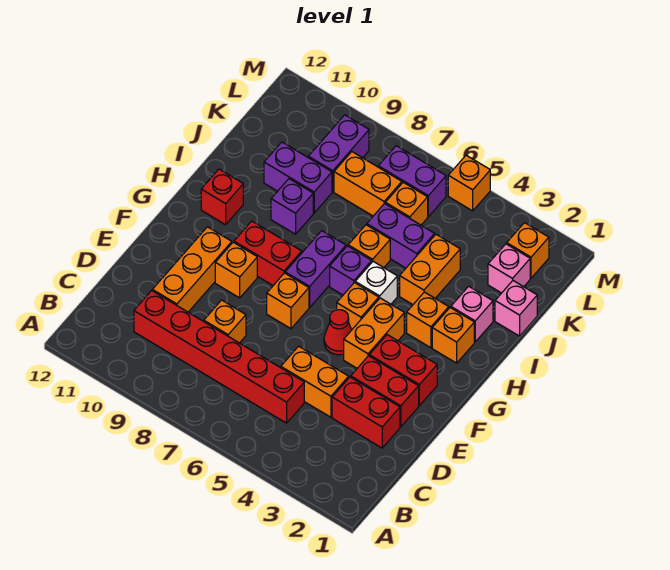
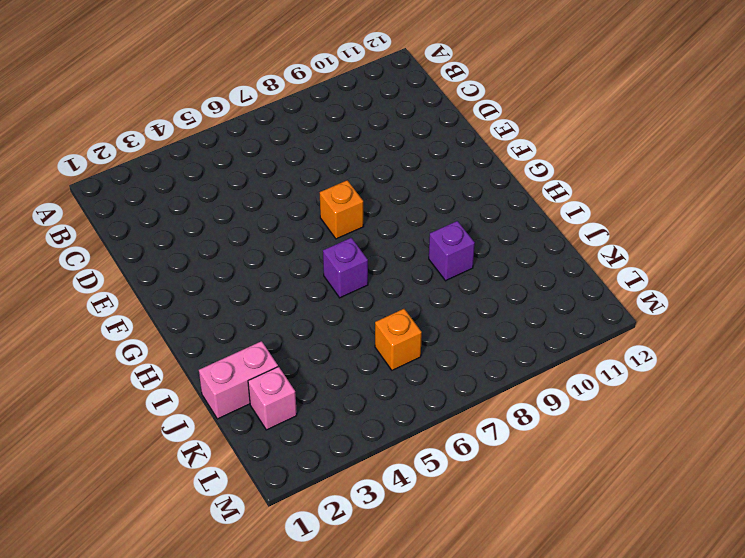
pink 1x2 brick [199,341,278,419] -> pink 1x1 brick [495,281,537,336]
none -> red 1x6 brick [134,291,304,423]
none -> red 1x2 brick [332,377,400,448]
none -> orange 1x2 brick [281,346,349,417]
none -> orange 1x1 brick [204,300,246,343]

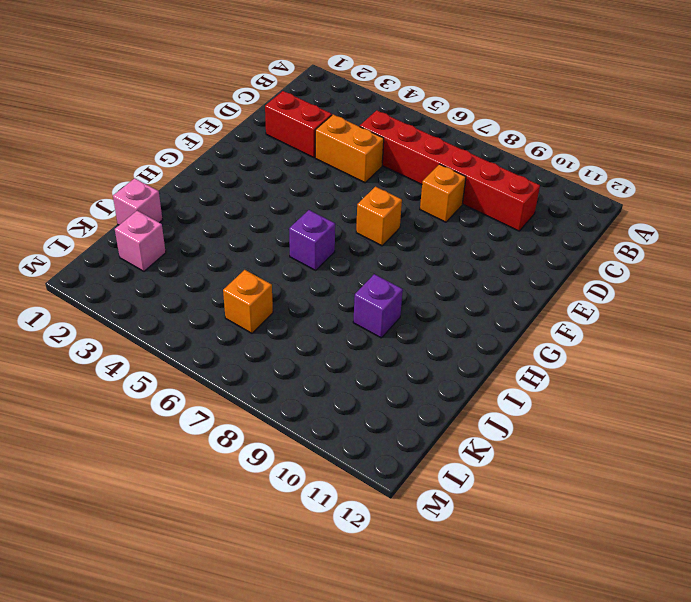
none -> orange 1x3 brick [152,227,232,312]
none -> red 1x2 brick [351,356,419,427]
none -> red 1x2 brick [369,335,437,406]
none -> orange 1x2 brick [344,298,404,368]

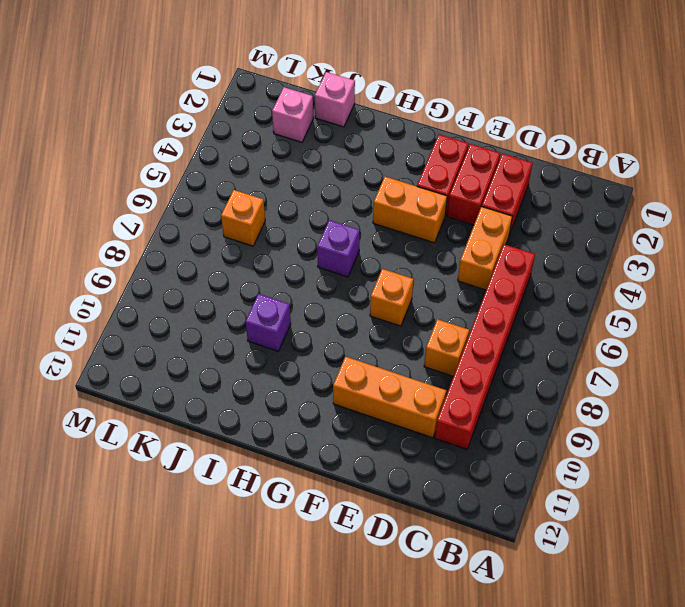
none -> red 1x1 cone [324,310,351,355]
none -> orange 1x1 brick [215,242,257,298]
none -> orange 1x1 brick [337,283,379,330]
none -> purple 1x2 brick [285,231,346,307]

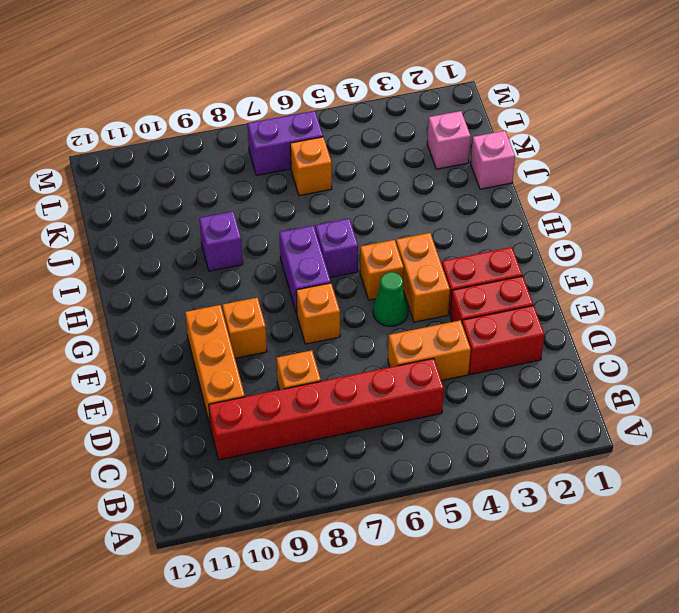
green 1x1 cone [373,272,408,326] -> red 1x1 cone [324,310,351,355]
none -> red 1x2 brick [234,221,302,285]
none -> orange 1x1 brick [432,308,474,363]
none -> orange 1x1 brick [407,292,449,348]
none -> white 1x1 brick [355,262,397,304]

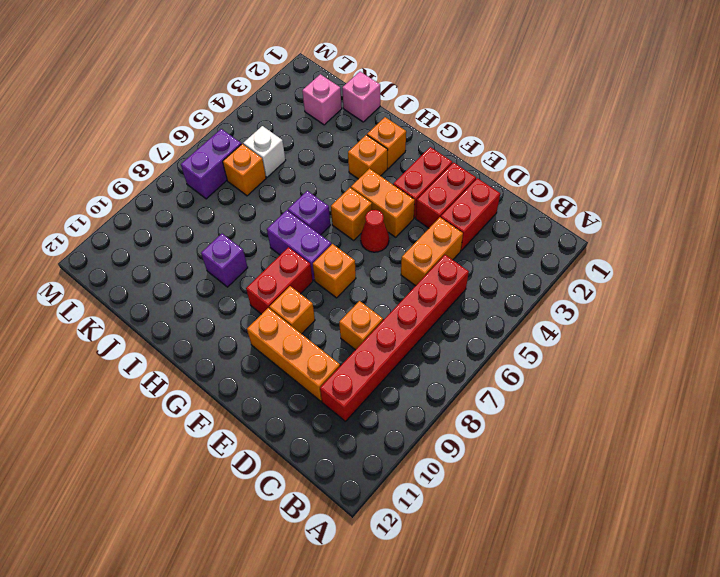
white 1x1 brick [243,126,286,177] -> white 1x1 brick moved to [355,262,397,304]
none -> red 1x1 brick [201,169,243,225]
none -> pink 1x1 brick [451,286,493,342]
none -> orange 1x2 brick [400,235,460,305]
none -> orange 1x1 brick [348,225,390,268]

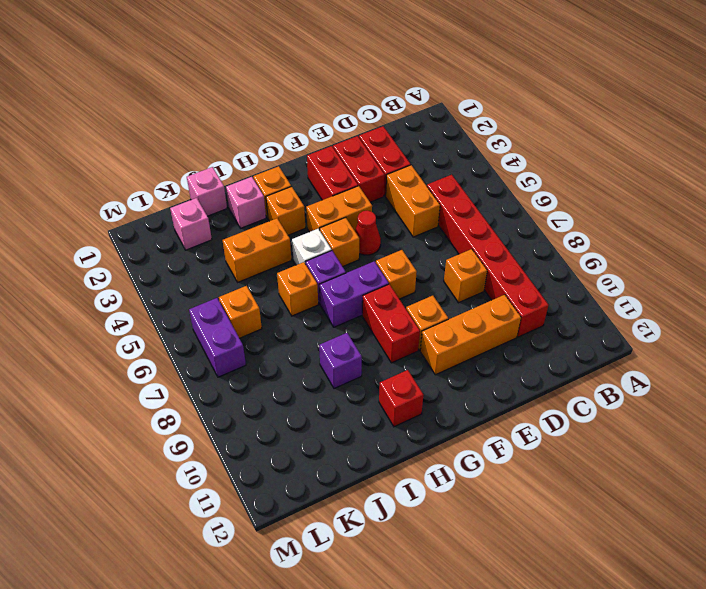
none -> purple 1x2 brick [367,203,435,268]
none -> purple 1x2 brick [264,142,332,213]
none -> orange 1x2 brick [334,152,402,216]
none -> purple 1x2 brick [308,115,369,192]

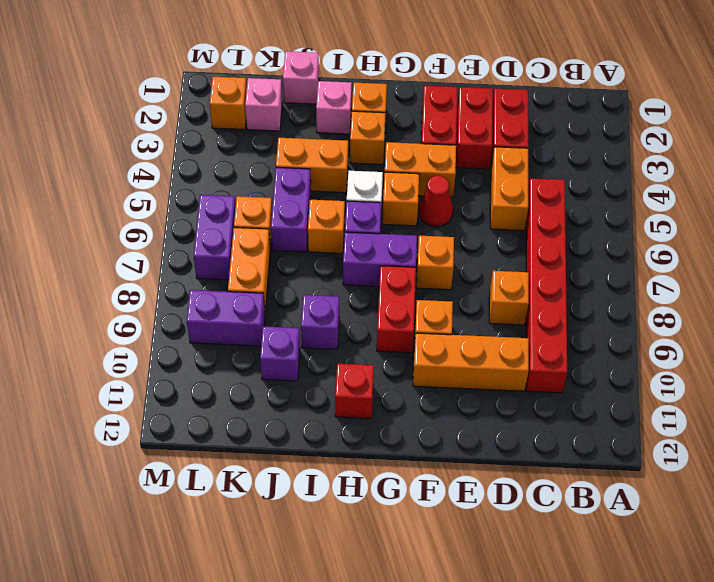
purple 1x1 brick [260,326,300,381] -> purple 1x2 brick [264,142,332,213]
none -> orange 1x1 brick [448,155,490,211]

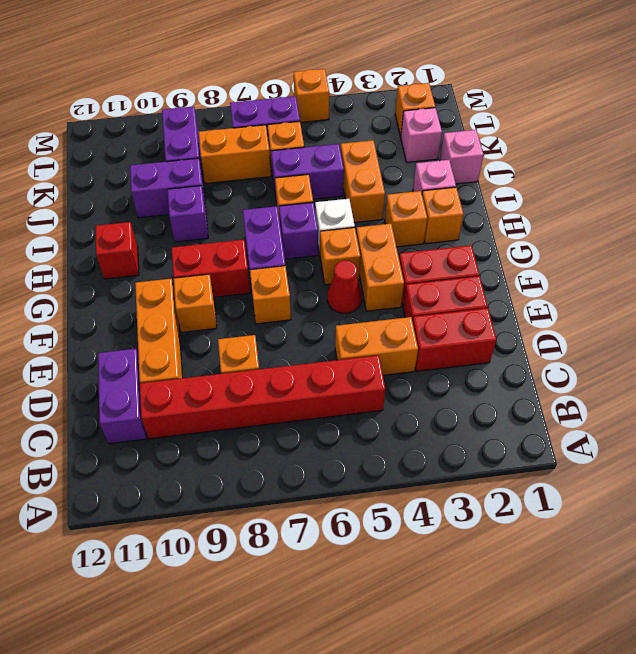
purple 1x2 brick [98,349,147,444] -> none

